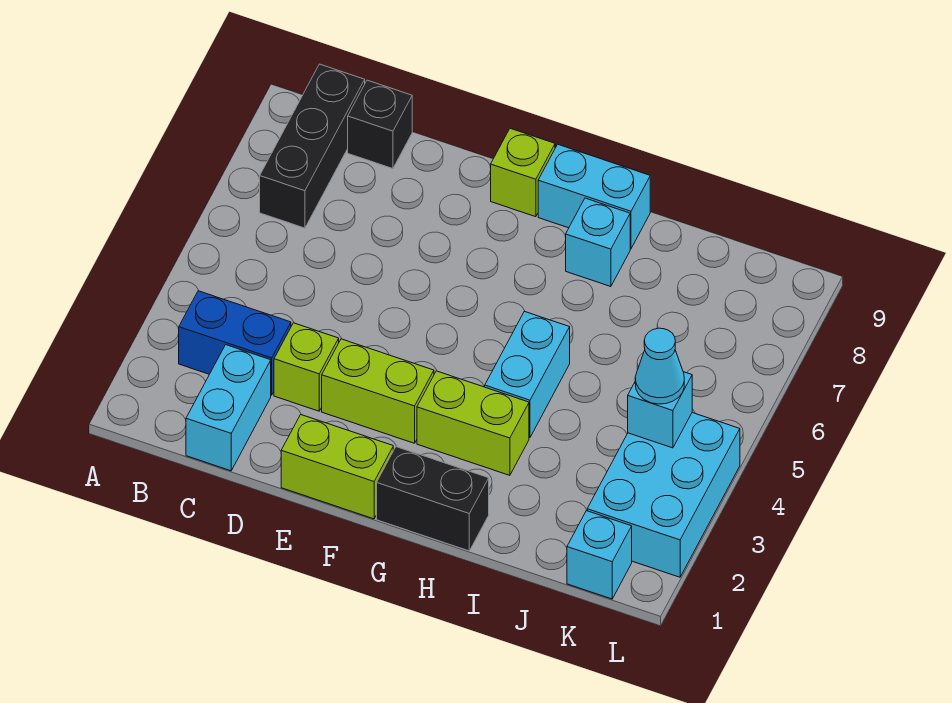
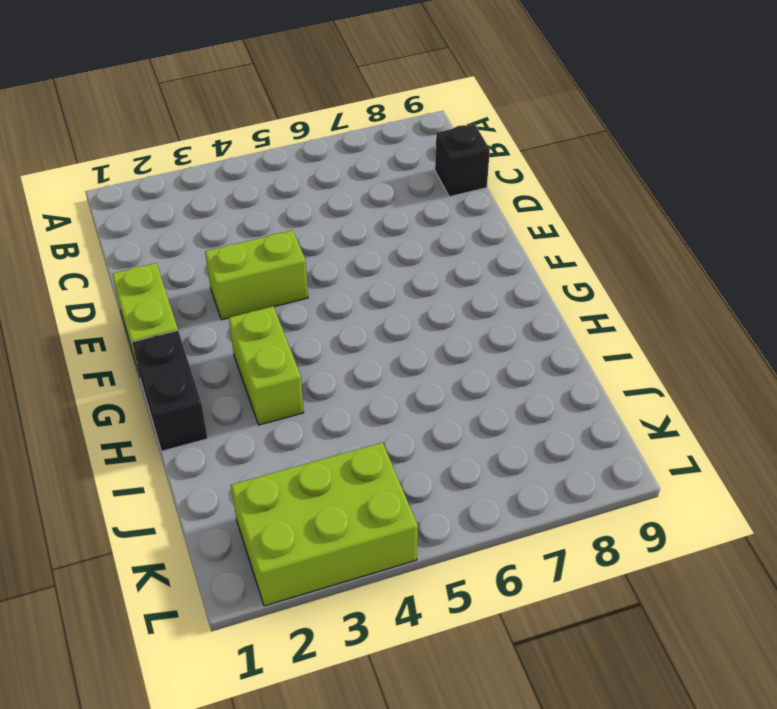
lime 1x2 brick [205,230,308,320] -> lime 1x2 brick turned to [322,339,434,443]
lime 2x3 brick [231,443,418,606] -> cyan 2x3 brick [587,413,740,577]
none -> blue 1x2 brick [179,291,291,395]
none -> black 1x3 brick [260,64,365,228]
none -> cyan 1x2 brick [186,345,271,471]

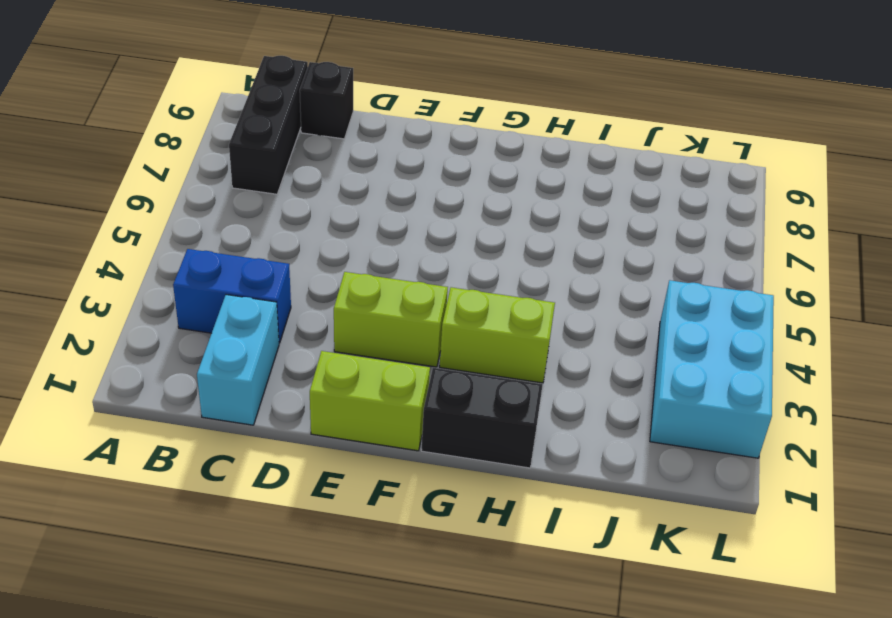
none -> lime 1x1 brick [274,323,339,411]
none -> lime 1x1 brick [491,128,555,217]
none -> cyan 1x2 brick [538,144,650,249]

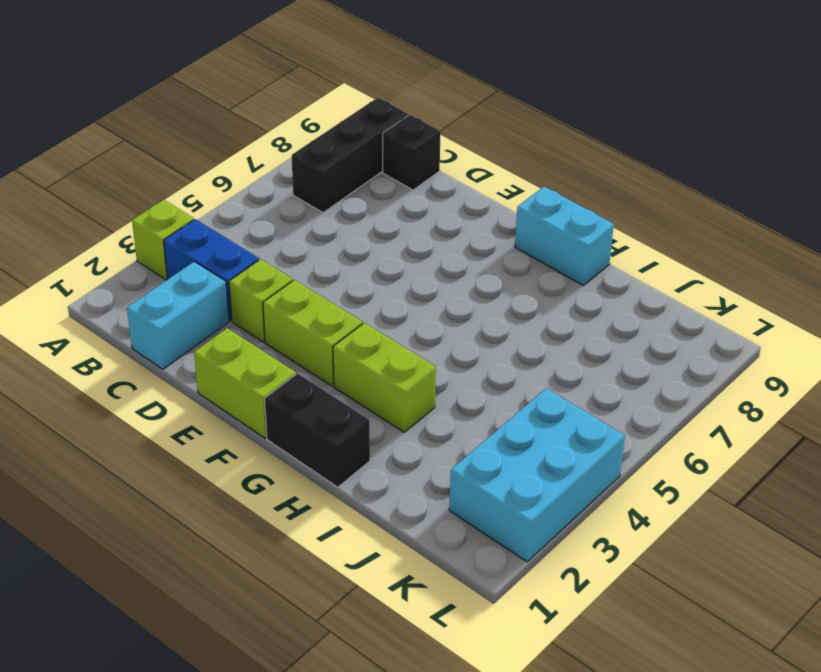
lime 1x1 brick [132,200,194,280] -> lime 1x1 brick moved to [491,128,555,217]
none -> cyan 1x2 brick [485,311,570,438]
none -> cyan 1x1 brick [566,198,630,287]
none -> cyan 1x1 brick [567,511,632,599]

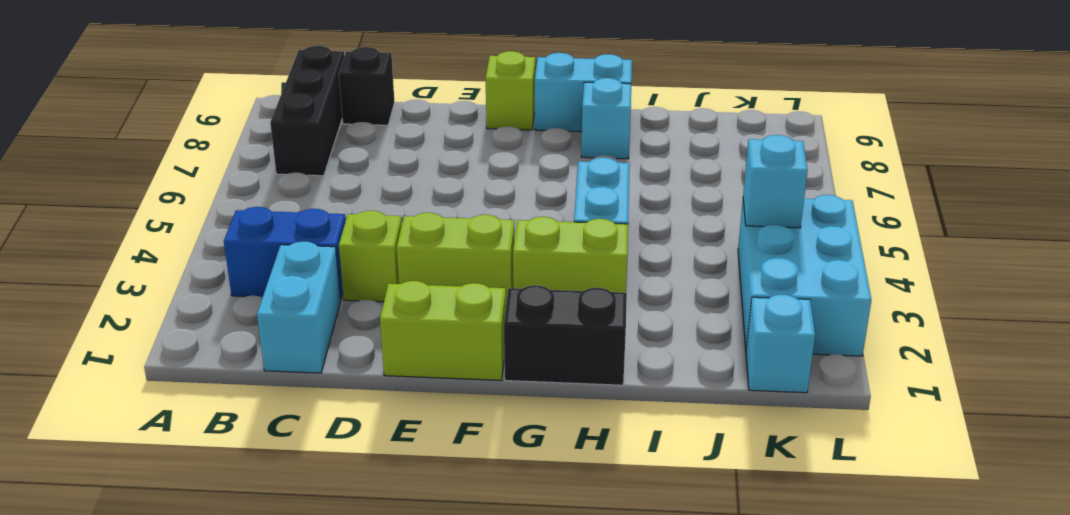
none -> cyan 1x1 cone [635,328,684,404]

